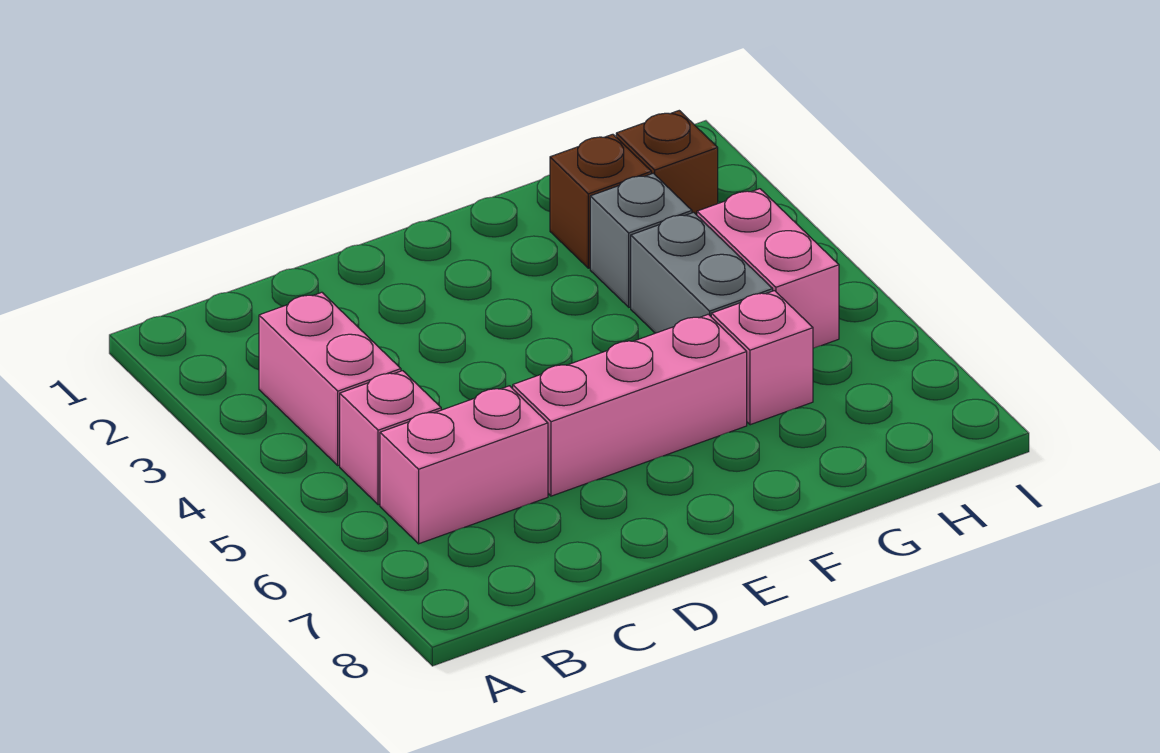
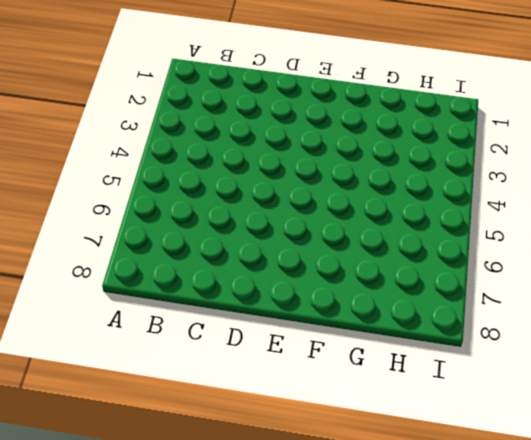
none -> pink 1x2 brick [259,292,401,465]
none -> pink 1x1 brick [340,371,441,505]

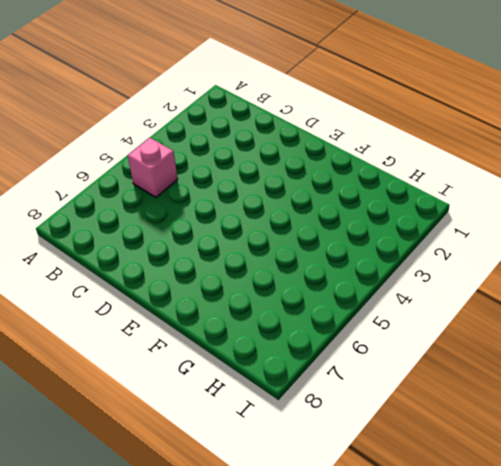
none -> pink 1x2 brick [259,292,401,465]
none -> pink 1x2 brick [380,386,548,544]

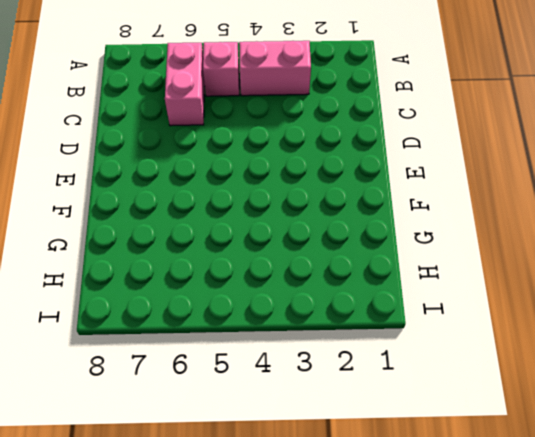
none -> pink 1x3 brick [513,314,747,496]
none -> brown 1x1 brick [550,134,651,268]

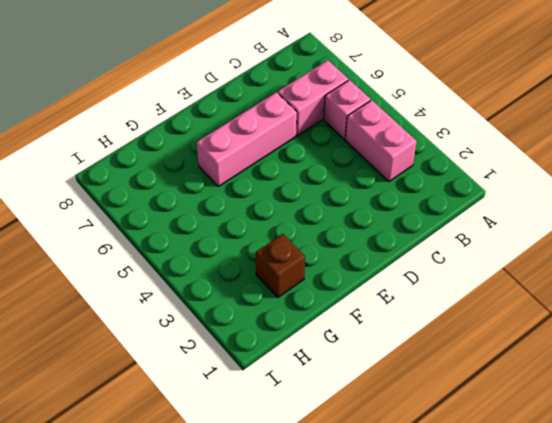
none -> grey 1x1 brick [590,173,692,307]
none -> grey 1x2 brick [631,212,773,333]

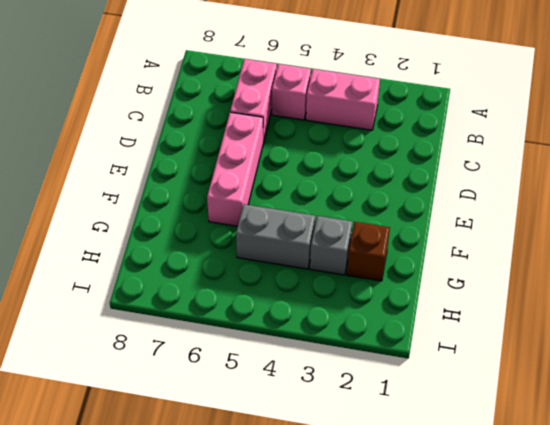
none -> pink 1x1 brick [711,291,813,425]
none -> brown 1x1 brick [616,111,718,215]

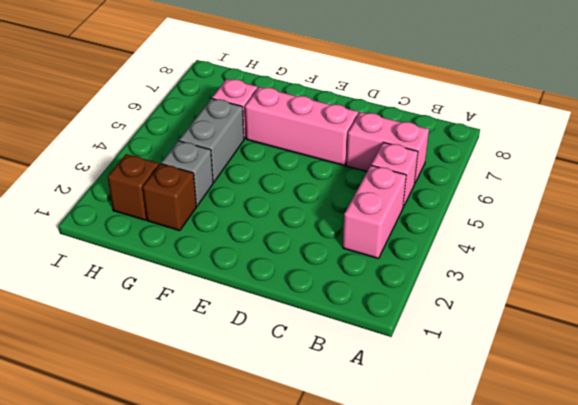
none -> pink 1x2 brick [697,189,839,348]

